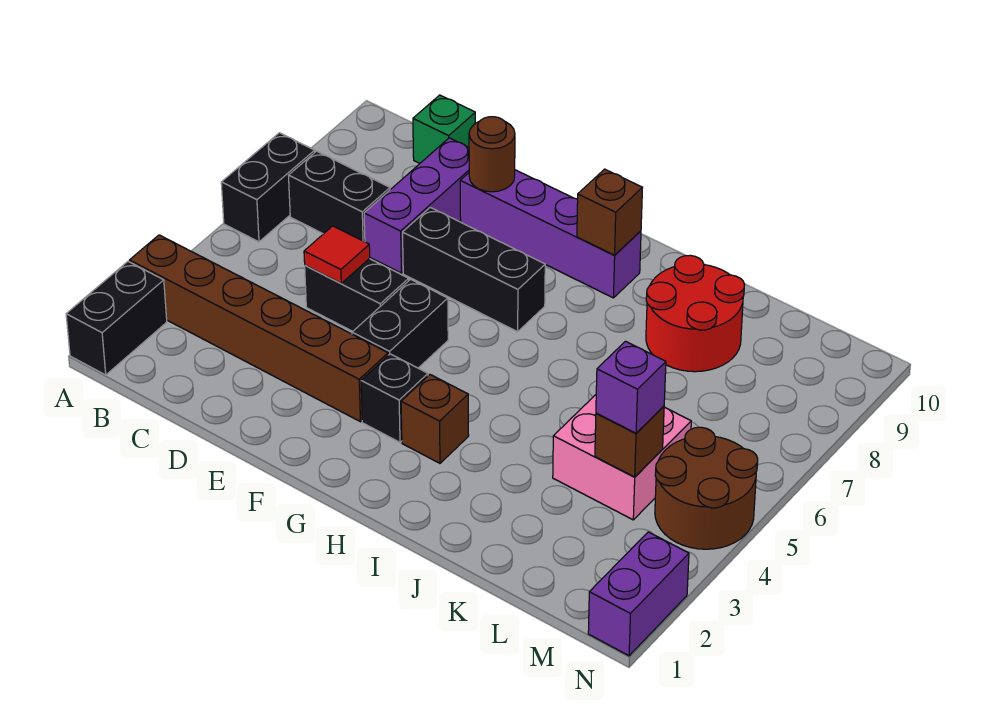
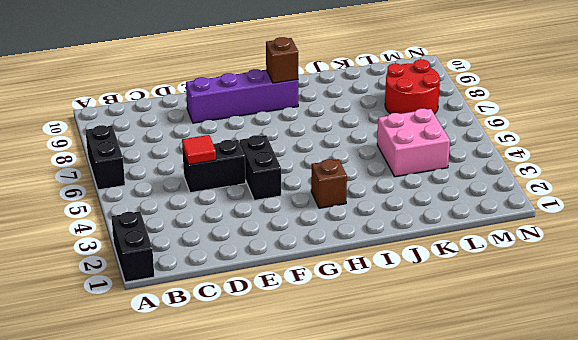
red 2x2 round brick [385,60,440,114] -> red 2x2 round brick moved to [646,255,745,372]
none -> brown 1x6 brick [129,235,388,422]
none -> black 1x2 brick [289,151,390,242]
none -> green 1x1 brick [413,95,475,163]

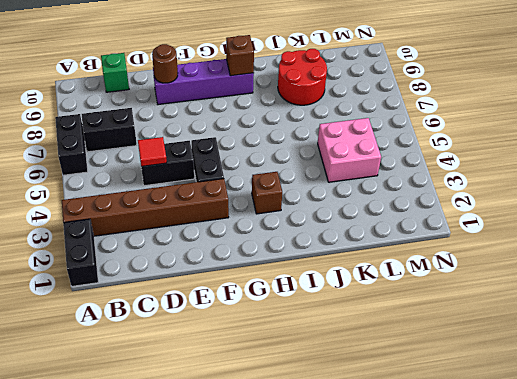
none -> purple 1x3 brick [364,138,469,273]
none -> black 1x3 brick [403,207,545,332]
none -> black 1x1 brick [361,354,428,442]

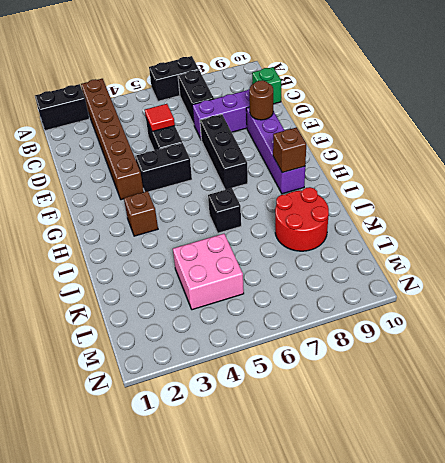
black 1x1 brick [208,188,241,233] -> black 1x1 brick moved to [361,354,428,442]
none -> brown 2x2 round brick [655,427,758,549]
none -> purple 1x2 brick [588,532,689,656]
none -> brown 1x1 brick [595,406,664,477]

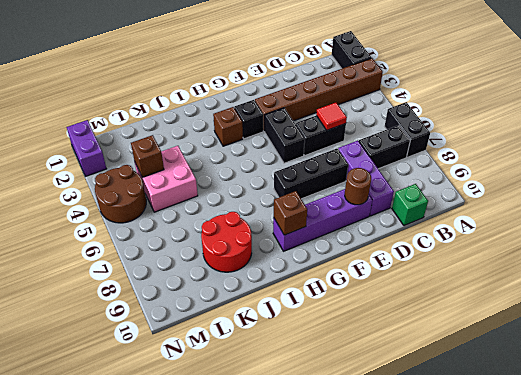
none -> purple 1x1 brick [596,341,666,433]

